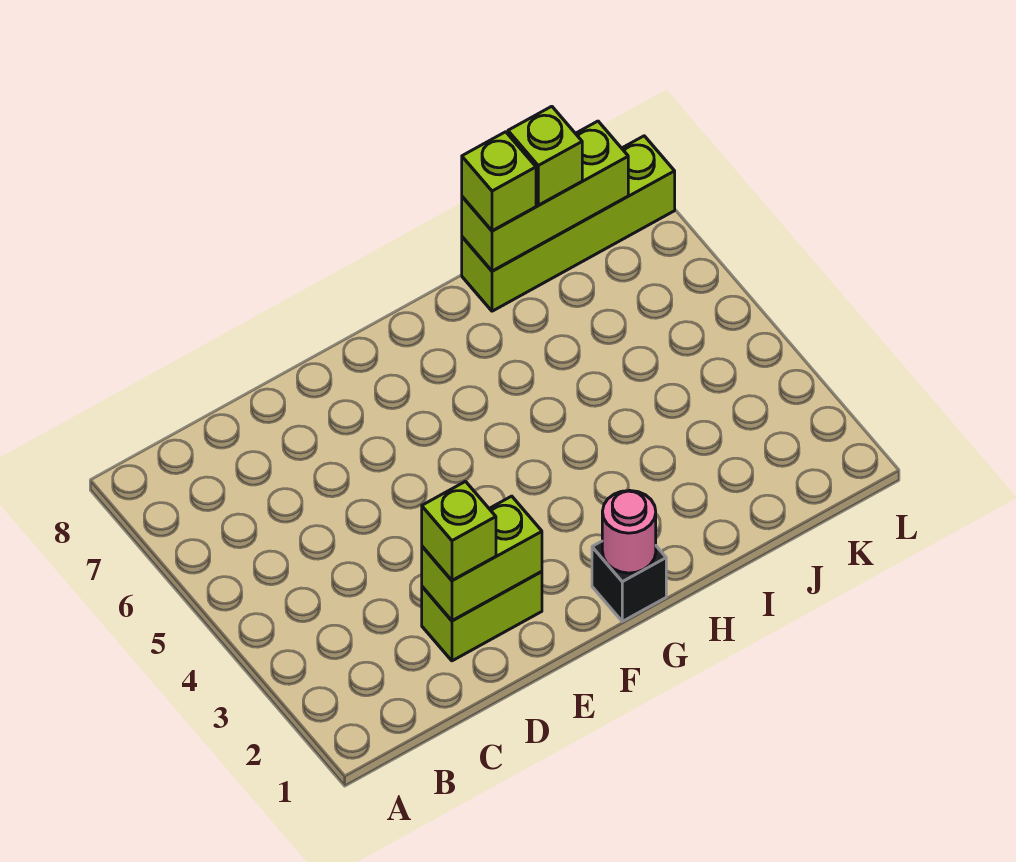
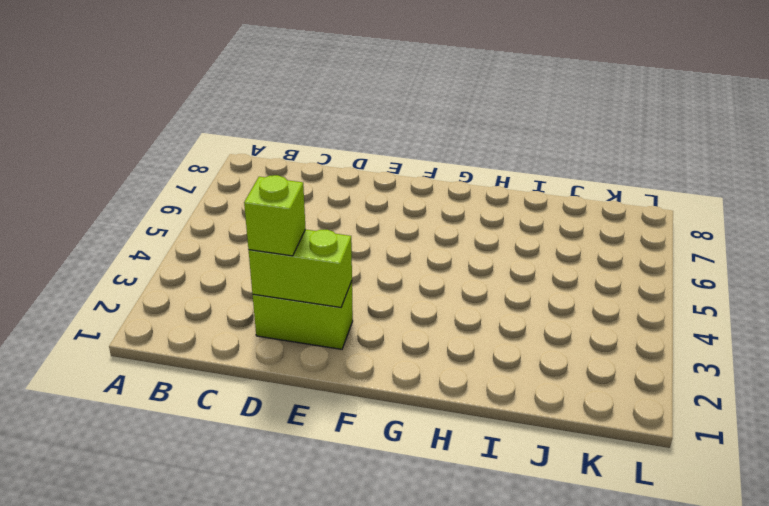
none -> black 1x1 brick [592,541,666,621]
none -> lime 1x4 brick [462,136,675,311]

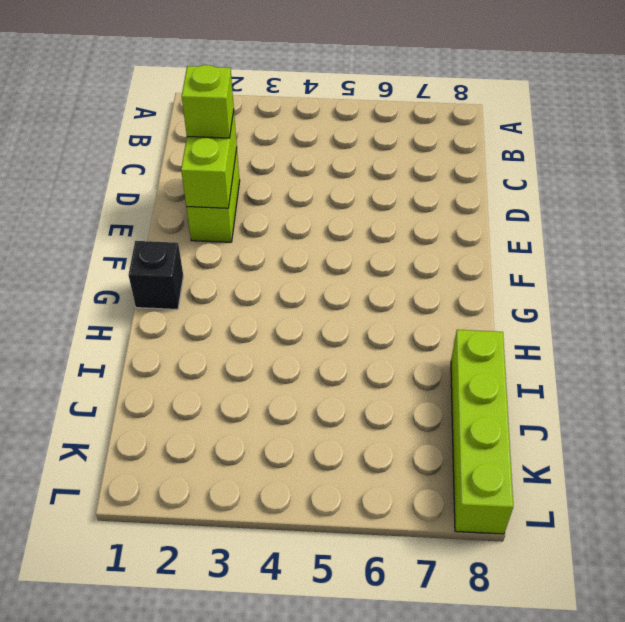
none -> pink 1x1 round brick [602,490,656,573]
none -> lime 1x3 brick [462,121,628,271]

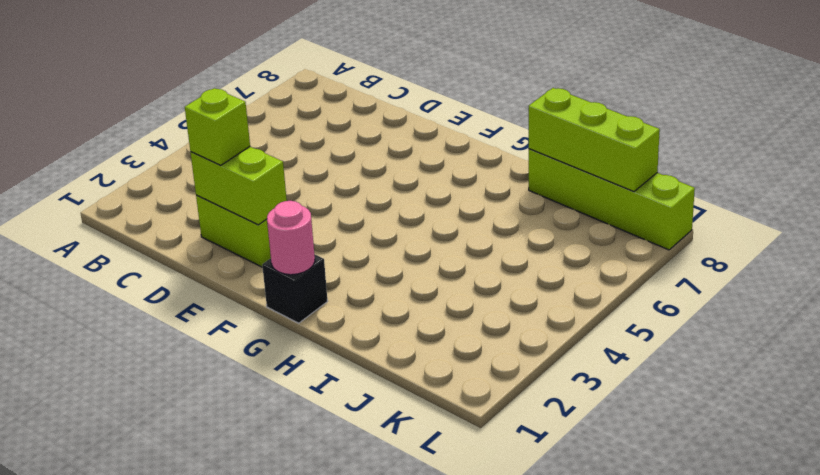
none -> lime 1x1 brick [462,132,536,231]
none -> lime 1x1 brick [508,106,582,205]

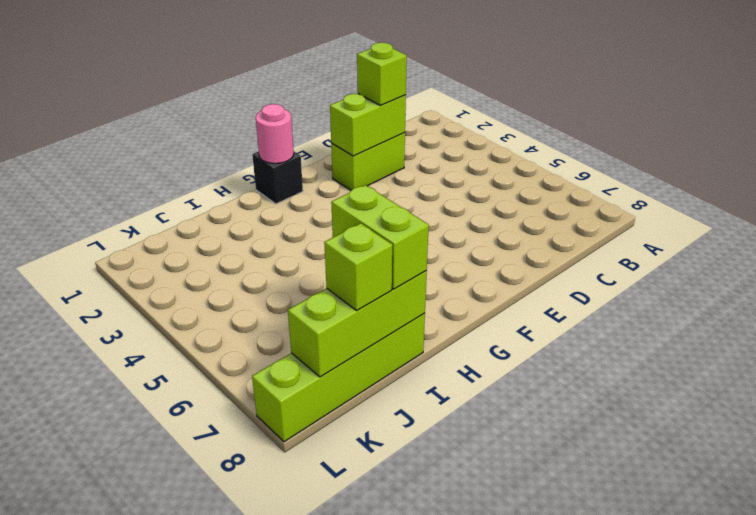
lime 1x2 brick [331,185,429,289] -> lime 1x1 brick [462,132,536,231]

